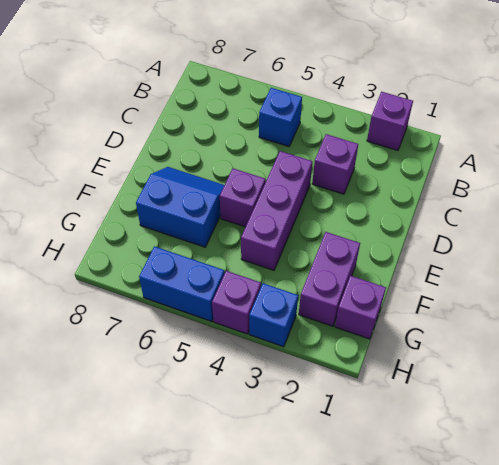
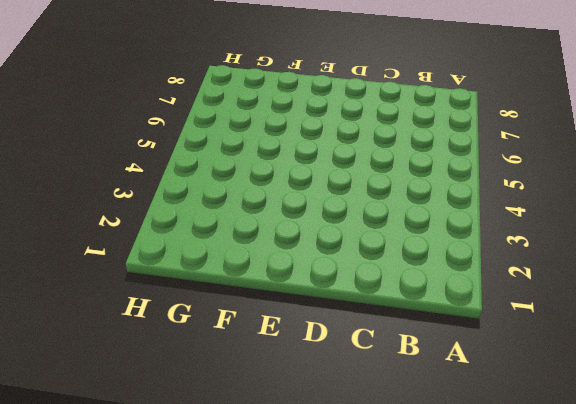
none -> purple 1x1 brick [367,92,413,150]
none -> blue 1x1 brick [259,88,302,146]

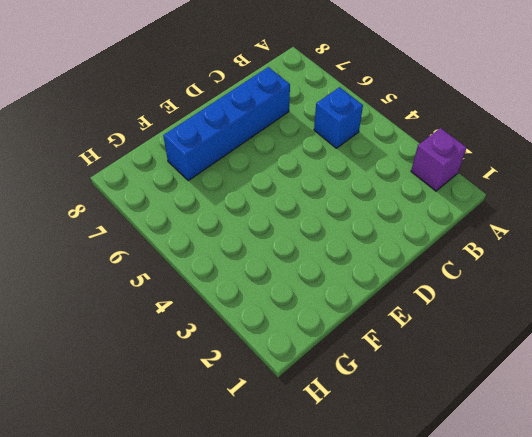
blue 1x4 brick [163,67,290,181] -> blue 2x2 slope [136,167,224,247]
none -> purple 1x1 brick [312,134,358,194]
none -> purple 1x3 brick [241,151,312,270]

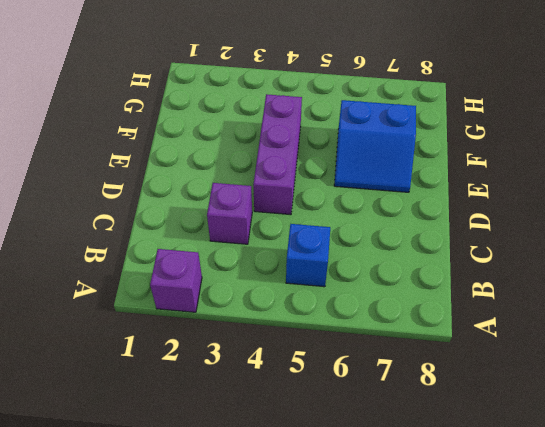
none -> purple 1x1 brick [220,168,265,227]
none -> purple 1x2 brick [299,232,360,326]

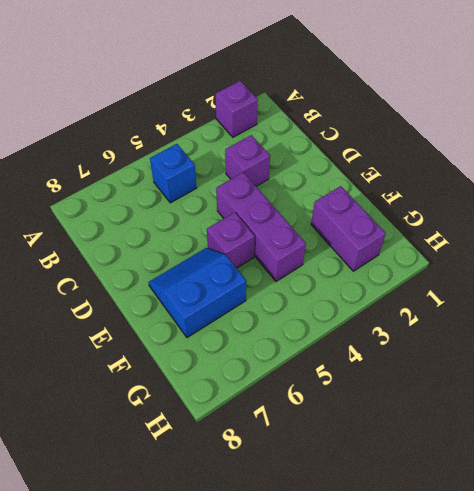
none -> purple 1x1 brick [335,276,386,339]
none -> blue 1x1 brick [249,283,298,347]

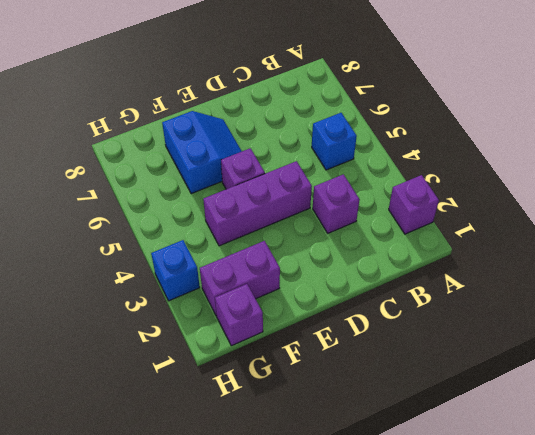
none -> purple 1x1 brick [212,271,261,334]
none -> blue 1x2 brick [139,246,224,321]

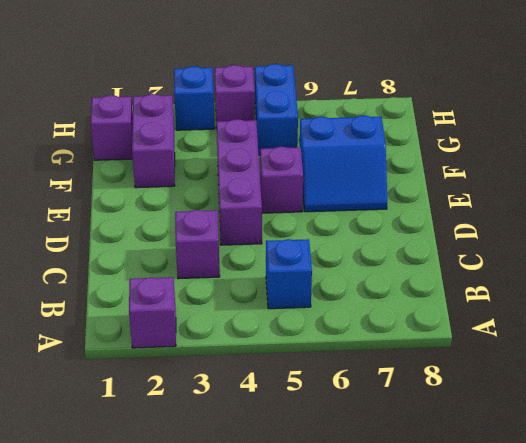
blue 1x2 brick [255,64,298,155] -> blue 1x2 brick turned to [139,246,224,321]

